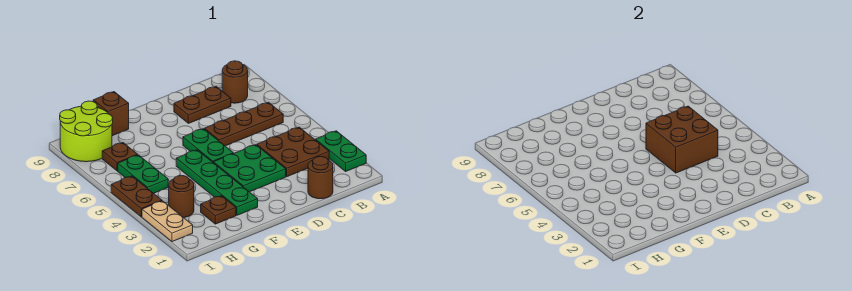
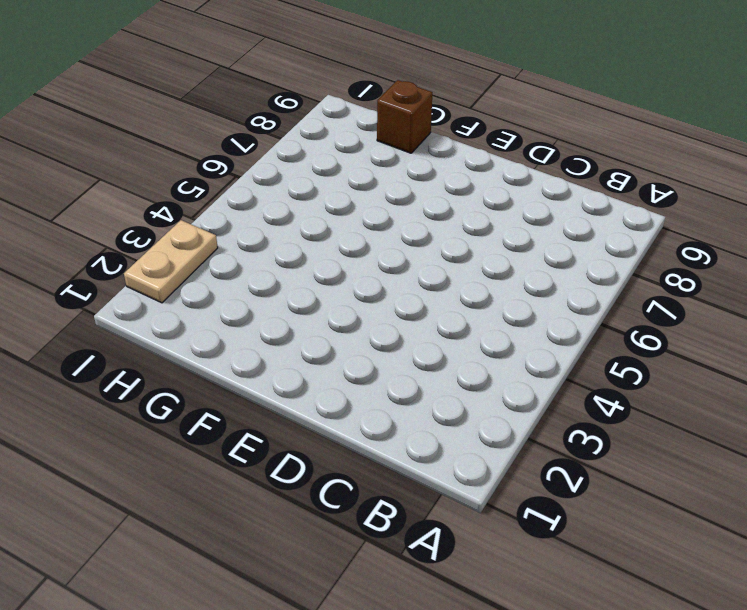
none -> green 1x2 plate [316,131,366,171]
none -> brown 2x2 plate [257,127,329,177]
none -> brown 1x3 plate [205,102,283,146]

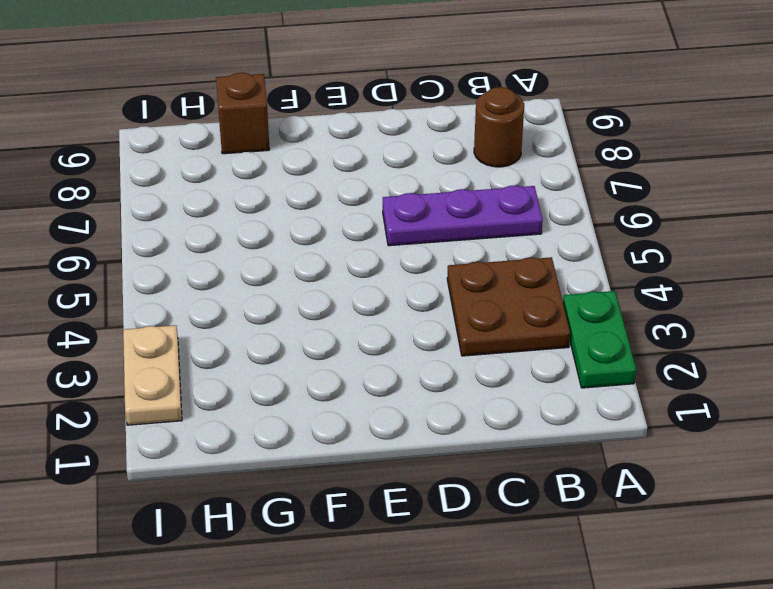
purple 1x3 plate [383,185,543,246] -> brown 1x3 plate [205,102,283,146]
none -> brown 1x1 round brick [308,157,333,199]
none -> brown 1x2 plate [174,86,231,123]
none -> green 2x2 plate [213,145,286,192]

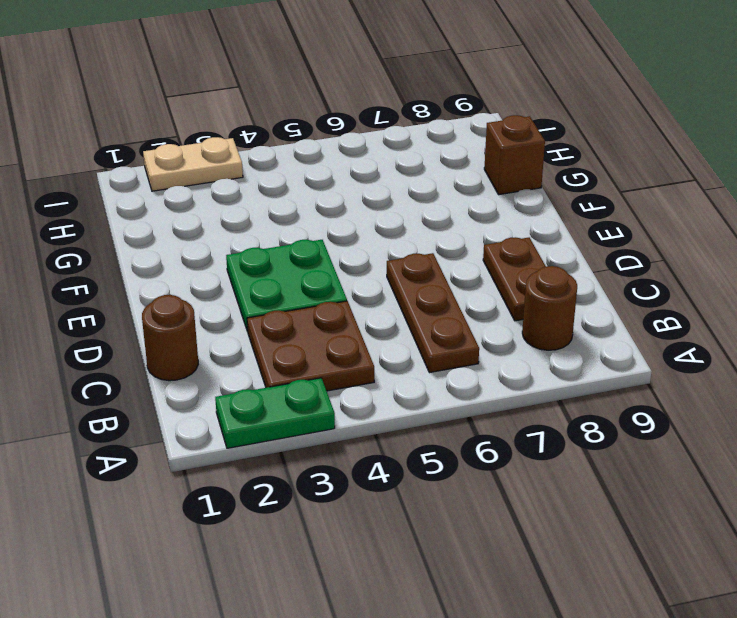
none -> green 1x2 plate [183,129,233,162]
none -> green 1x4 plate [176,150,258,215]
none -> brown 1x1 plate [201,196,236,224]

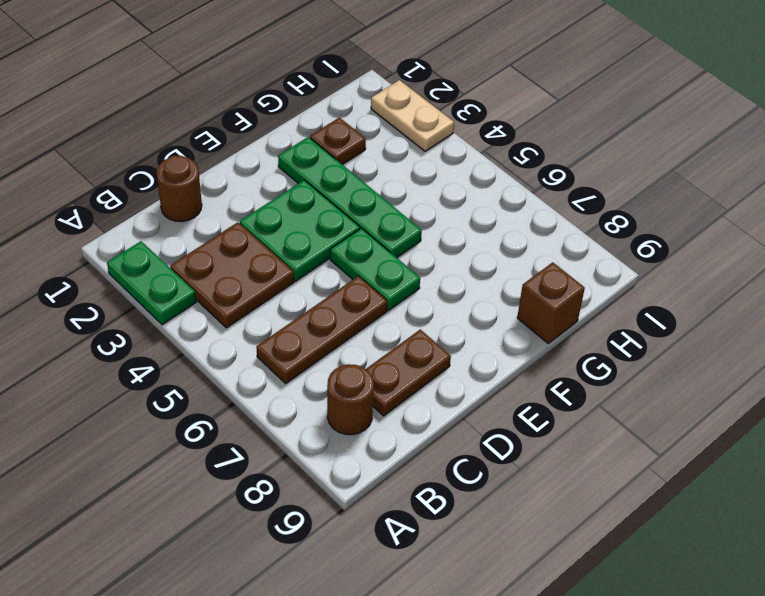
none -> brown 1x1 round brick [169,176,194,218]
none -> green 1x2 plate [118,155,168,193]
none -> brown 1x1 plate [102,143,138,171]

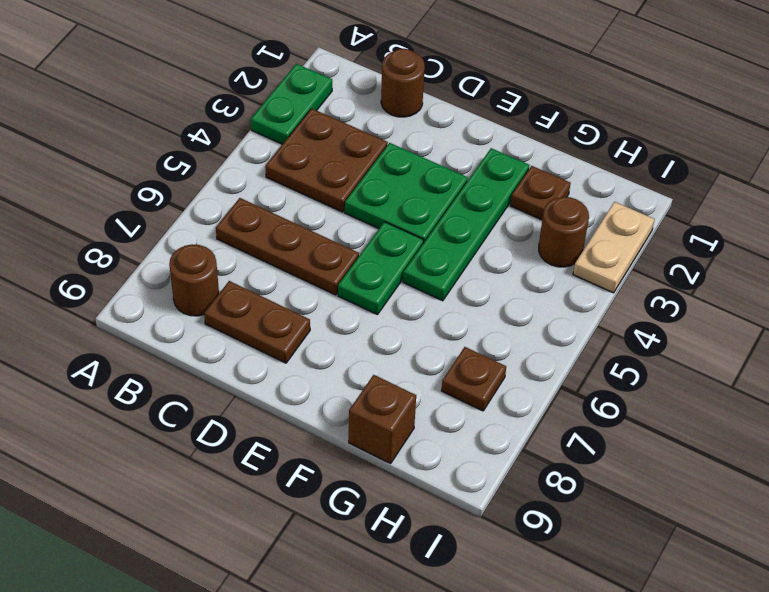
none -> green 1x2 plate [118,155,168,193]
none -> lime 2x2 round brick [60,101,113,162]
none -> brown 1x2 plate [111,176,162,217]

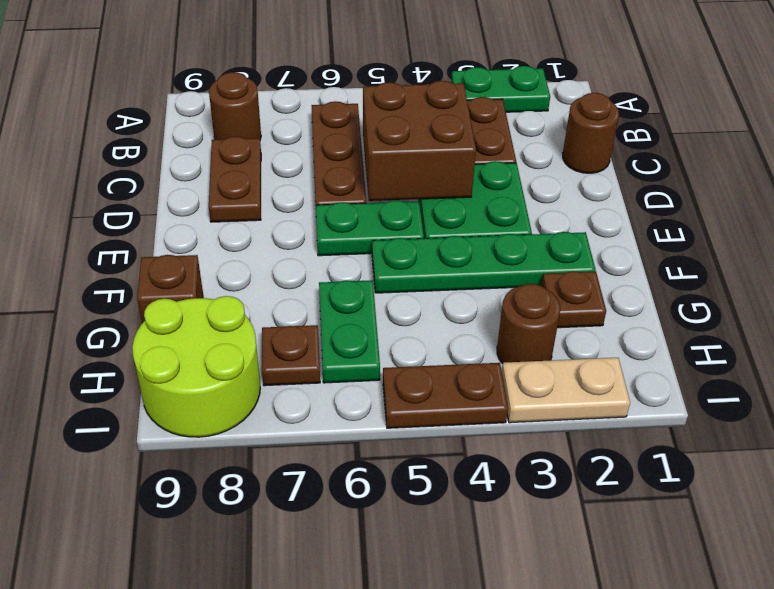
green 1x2 plate [319,280,380,383] -> green 1x2 plate turned to [118,155,168,193]

